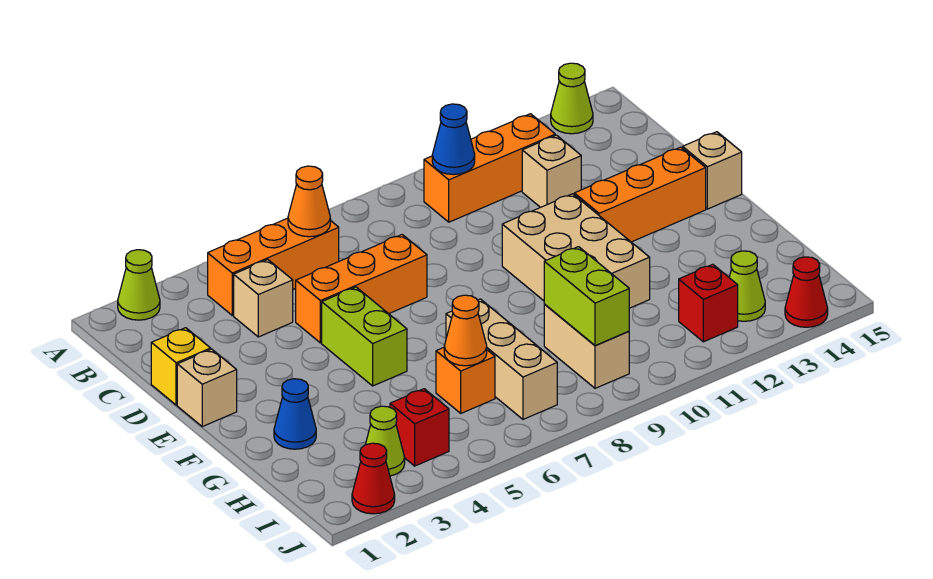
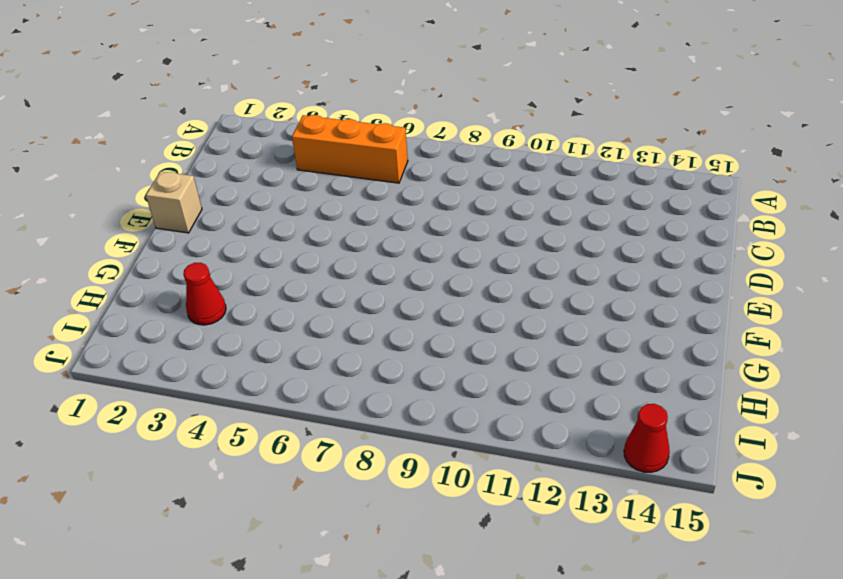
red 1x1 cone [183,263,226,325] -> red 1x1 cone moved to [352,443,395,514]
none -> lime 1x1 cone [118,250,160,320]
none -> lime 1x1 cone [551,63,593,134]
none -> orange 1x3 brick [424,114,555,222]

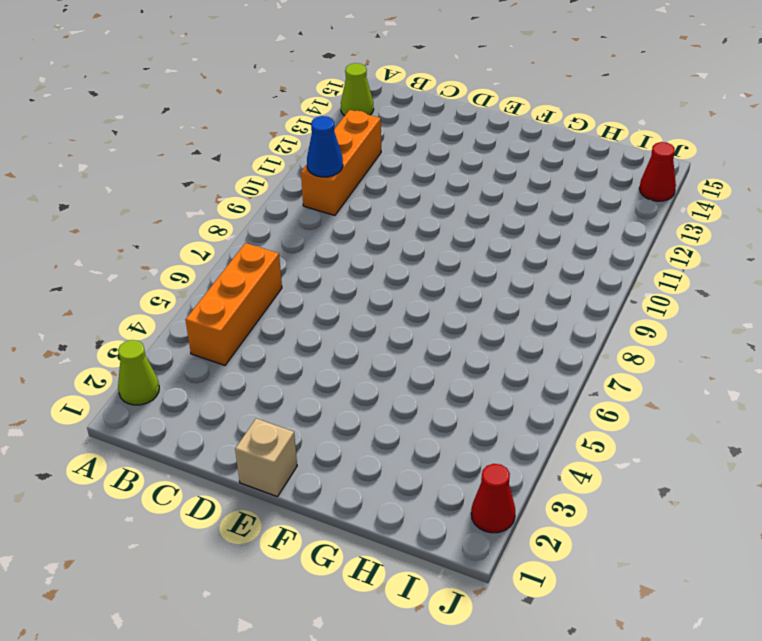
none -> tan 1x1 brick [234,260,293,337]
none -> tan 1x1 brick [522,135,581,207]
none -> yellow 1x1 brick [151,328,211,405]

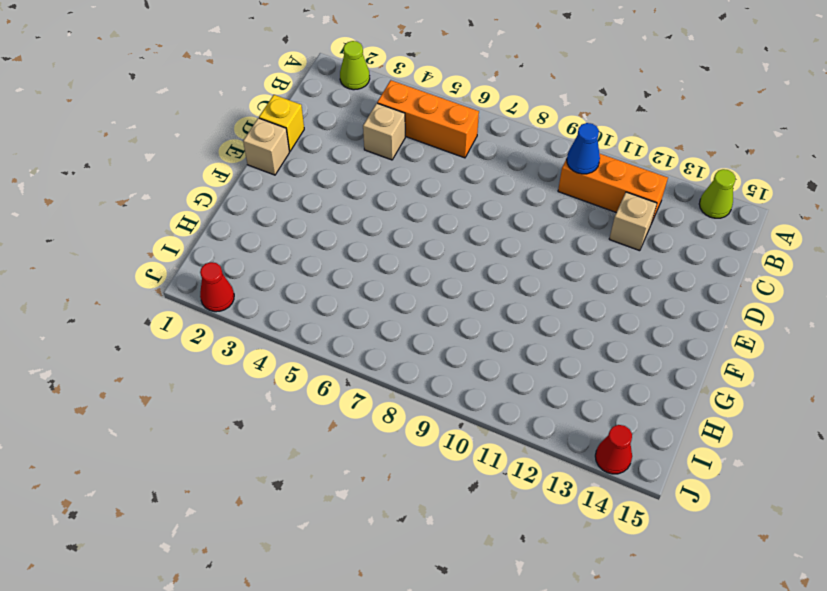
none -> orange 1x3 brick [296,235,427,343]
none -> lime 1x2 brick [322,287,407,386]
none -> tan 2x3 brick [502,194,650,308]

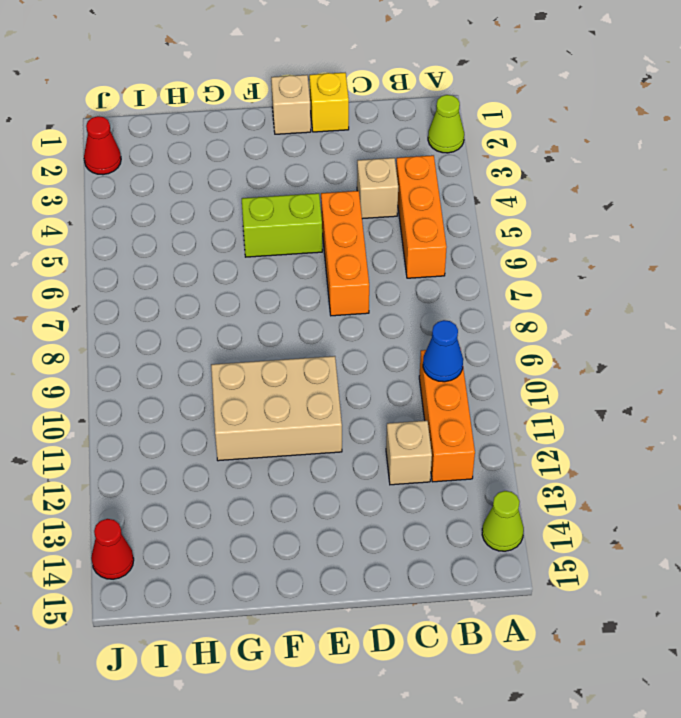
none -> orange 1x3 brick [574,147,706,242]
none -> tan 1x1 brick [683,132,742,209]
none -> blue 1x1 cone [274,379,316,449]

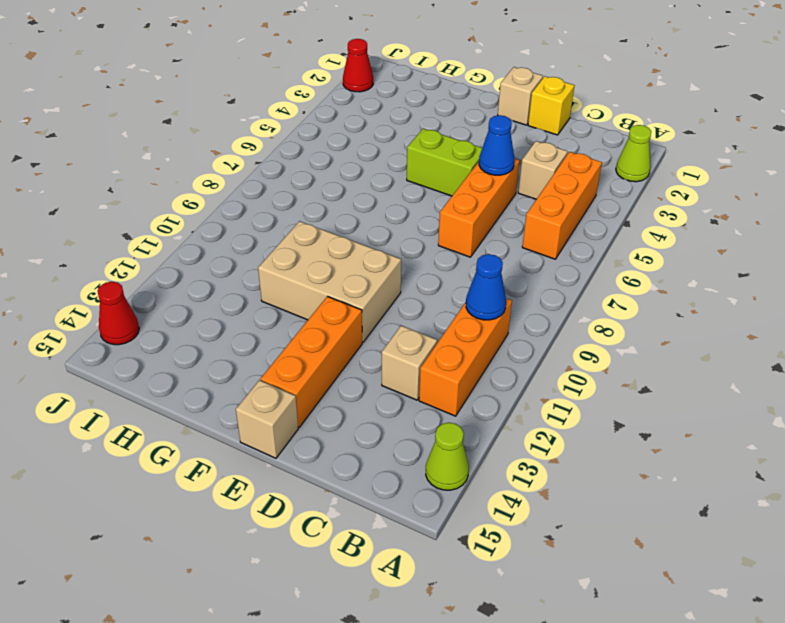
blue 1x1 cone [479,115,515,175] -> blue 1x1 cone moved to [274,379,316,449]
none -> tan 1x3 brick [446,299,557,419]
none -> orange 1x1 brick [436,348,495,413]
none -> tan 1x2 brick [544,304,629,388]

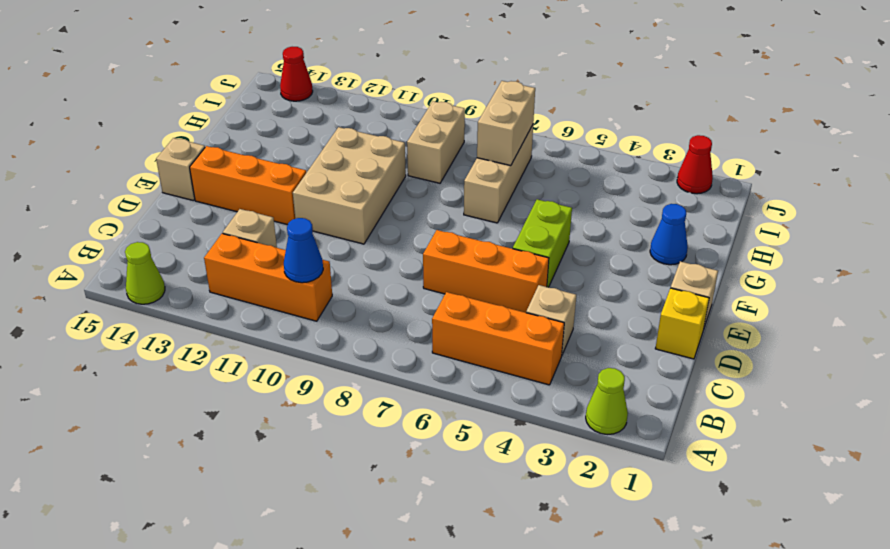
tan 1x2 brick [477,81,535,166] -> none
none -> orange 1x1 brick [436,348,495,413]
none -> lime 1x1 cone [366,406,405,476]
none -> red 1x1 brick [390,389,449,466]

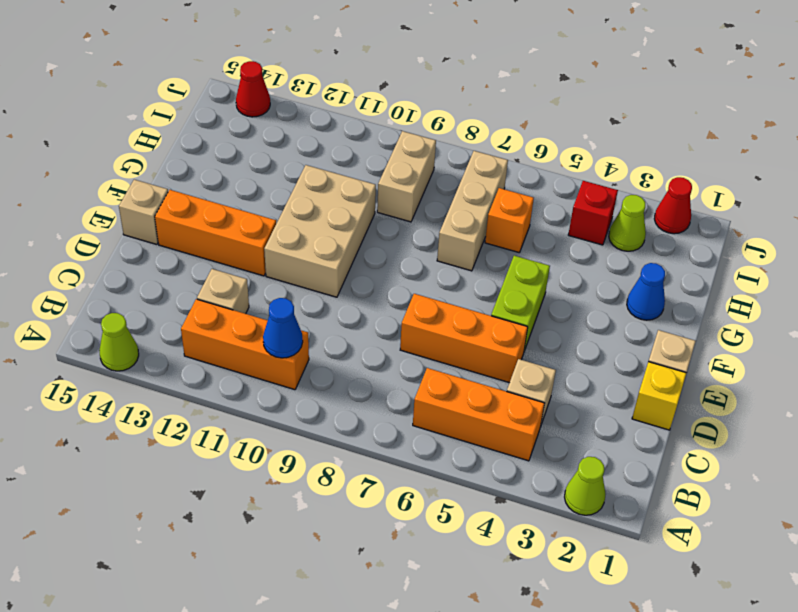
none -> red 1x1 brick [679,264,738,342]
none -> lime 1x1 cone [729,251,765,321]
none -> orange 1x1 cone [288,166,330,237]

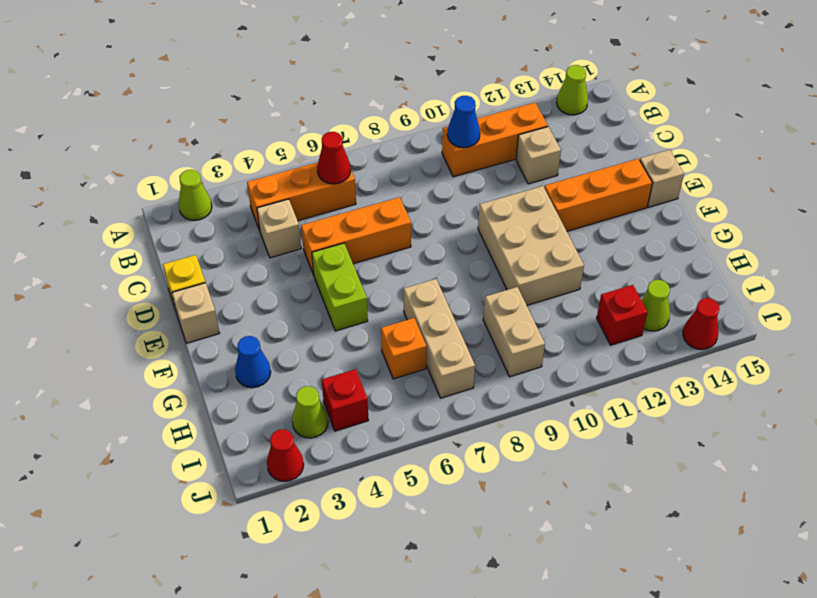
red 1x1 cone [317,132,351,184] -> orange 1x1 cone [288,166,330,237]
none -> orange 1x1 cone [444,295,487,366]
none -> lime 1x2 brick [544,247,629,346]

